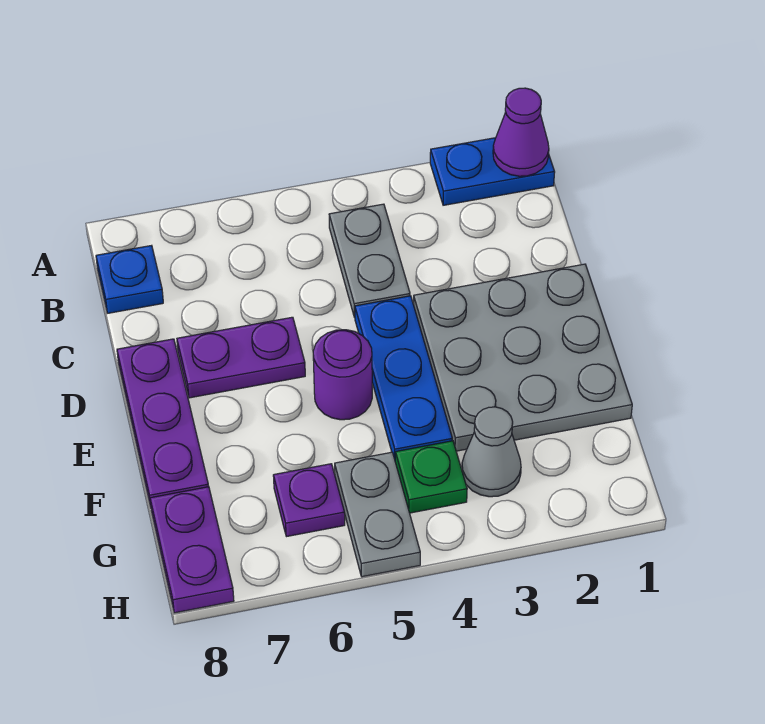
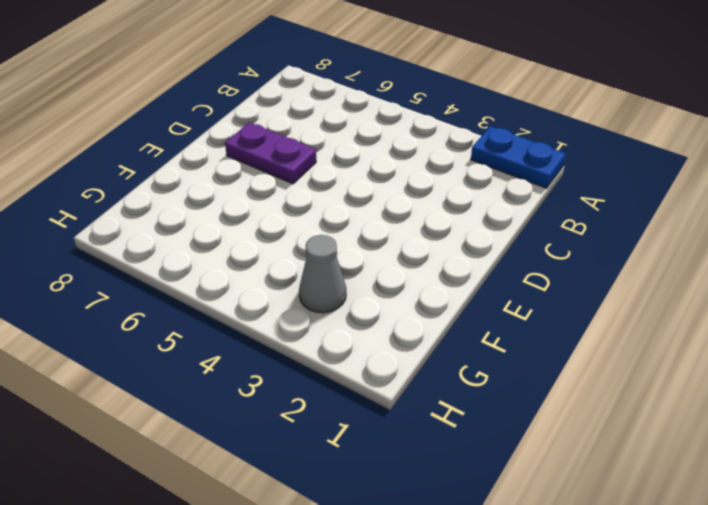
none -> grey 1x2 plate [329,204,410,317]
none -> blue 1x1 plate [96,245,163,313]
none -> grey 3x3 plate [413,264,632,451]

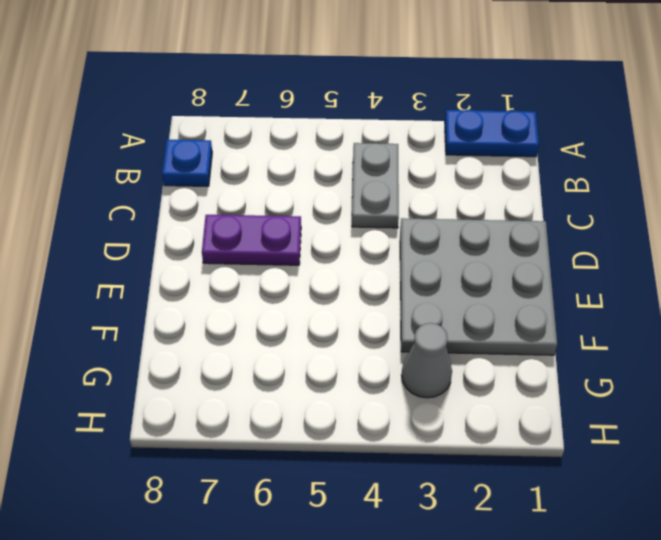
none -> blue 1x3 plate [355,296,452,459]
none -> purple 1x3 plate [117,339,209,507]
none -> purple 1x1 round brick [313,330,372,420]

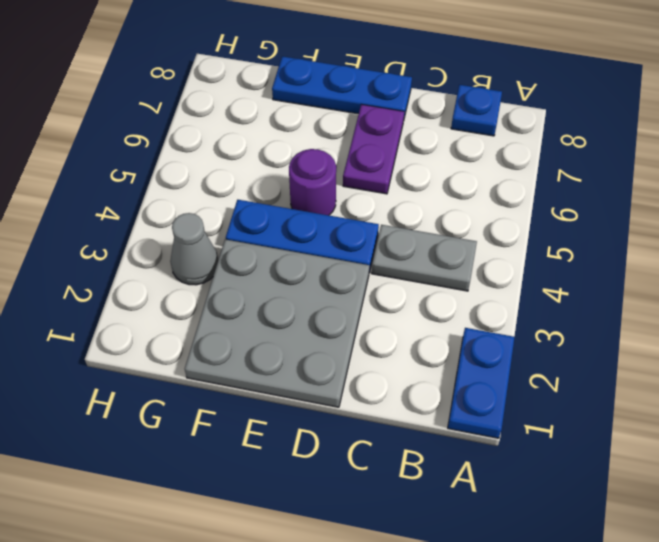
blue 1x3 plate [272,56,412,118] -> purple 1x3 plate [117,339,209,507]
none -> green 1x1 plate [395,441,467,513]
none -> grey 1x2 plate [335,452,420,577]
none -> purple 1x1 plate [273,464,345,537]

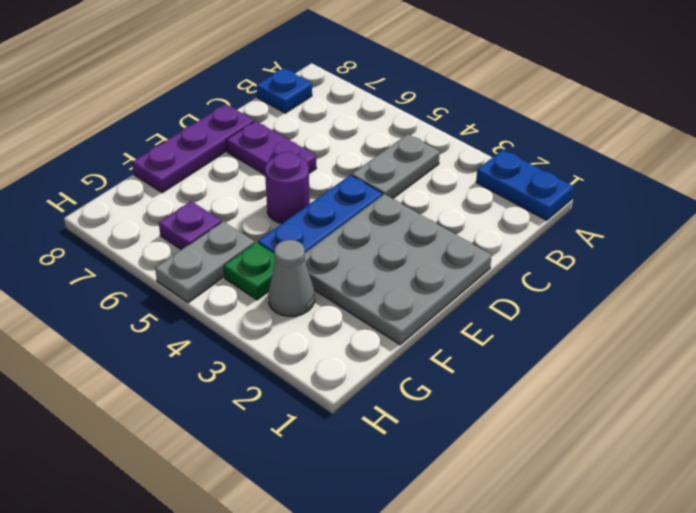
none -> purple 1x2 plate [150,487,234,613]
none -> purple 1x1 cone [493,88,549,176]

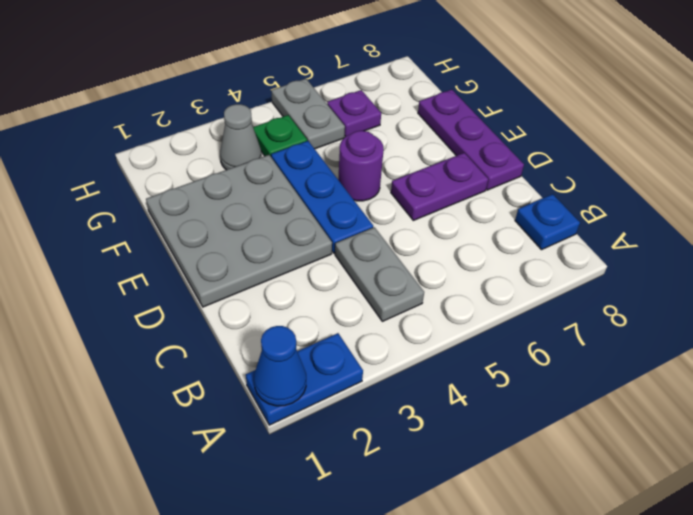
blue 1x1 cone [254,326,306,406] -> purple 1x1 cone [493,88,549,176]
none -> purple 1x2 plate [150,487,234,613]

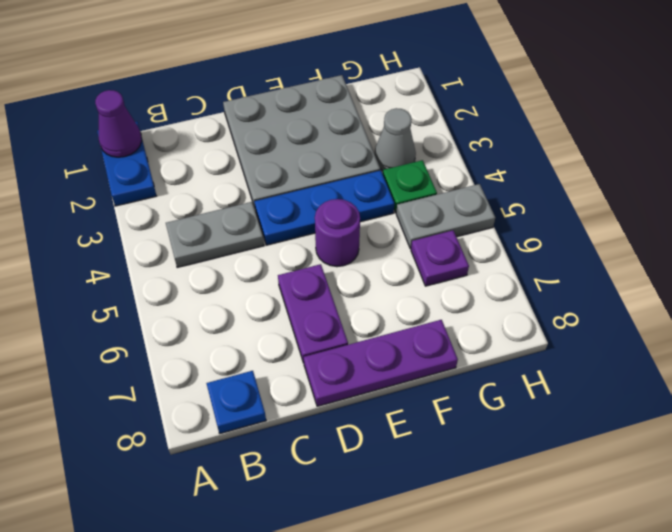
none -> purple 1x2 plate [150,487,234,613]

